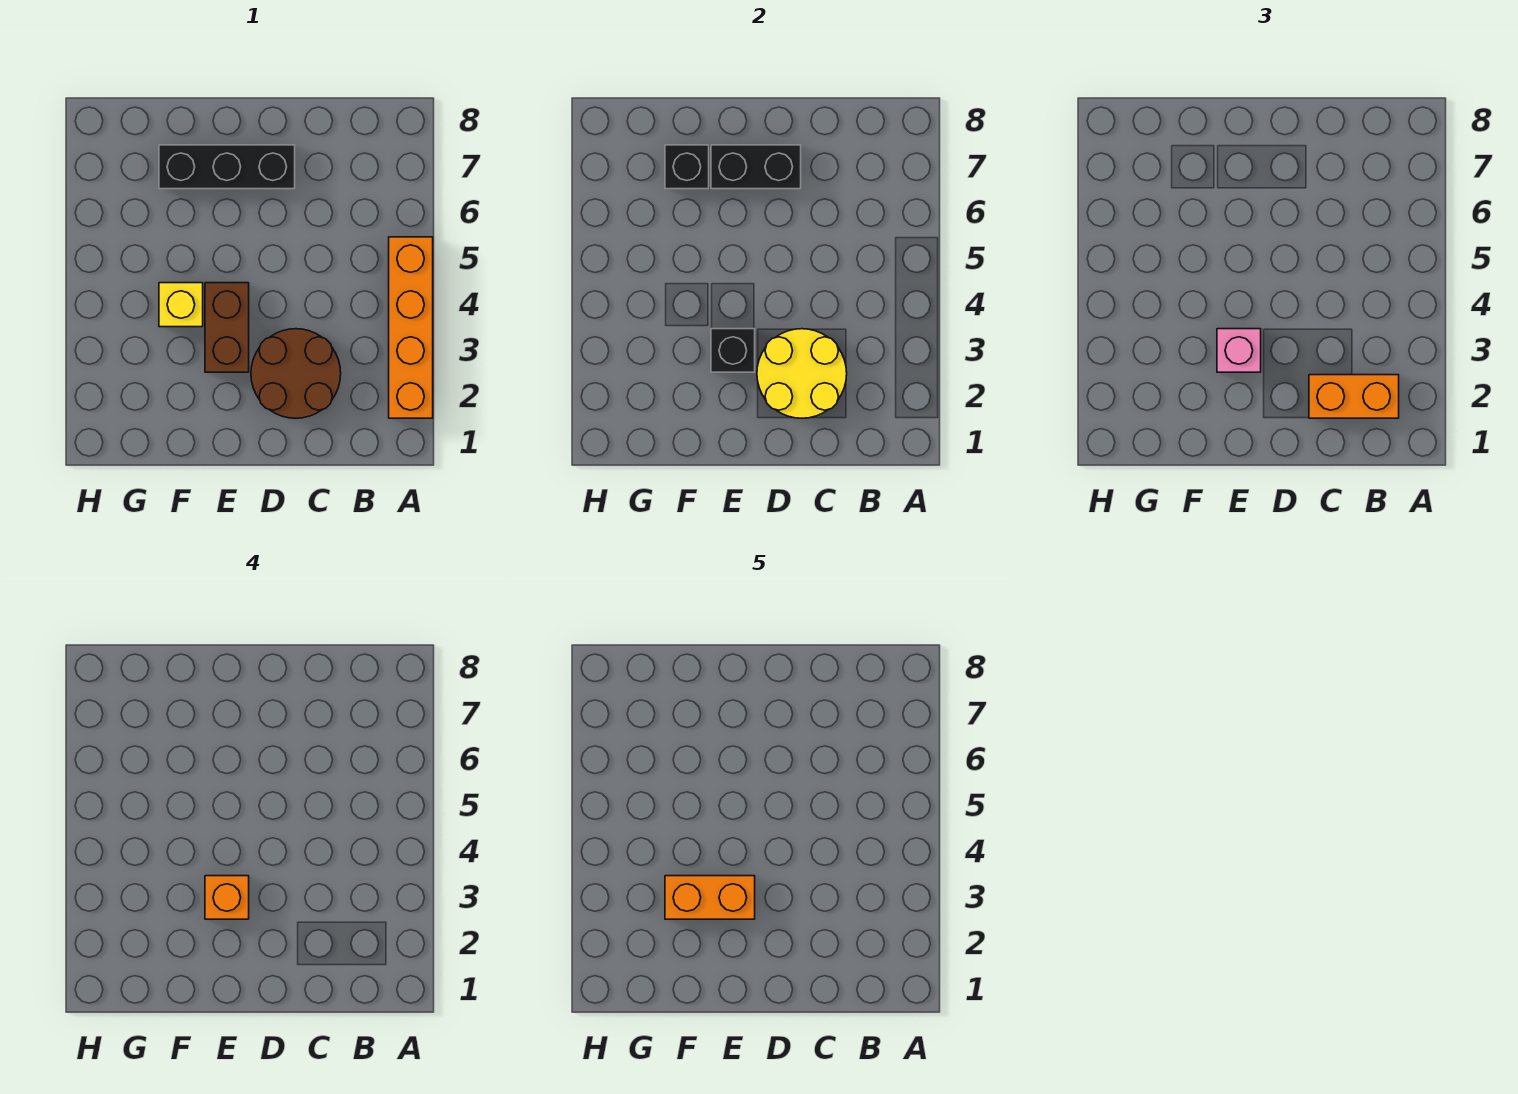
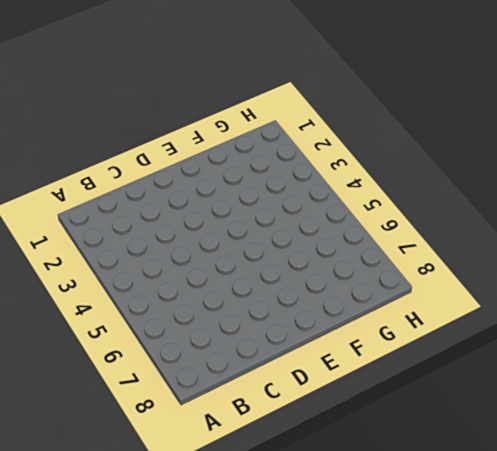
none -> orange 1x4 brick [389,237,433,418]
none -> brown 2x2 round brick [251,329,341,418]
none -> black 1x3 brick [159,145,295,189]

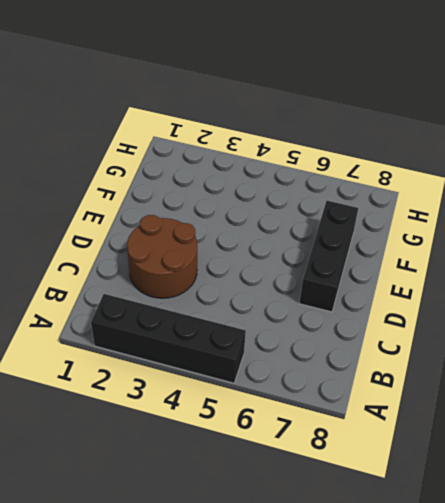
black 1x4 brick [91,294,246,383] -> orange 1x4 brick [389,237,433,418]
none -> brown 1x2 brick [205,283,249,372]
none -> yellow 1x1 brick [159,283,203,327]
none -> yellow 2x2 round brick [757,329,847,418]

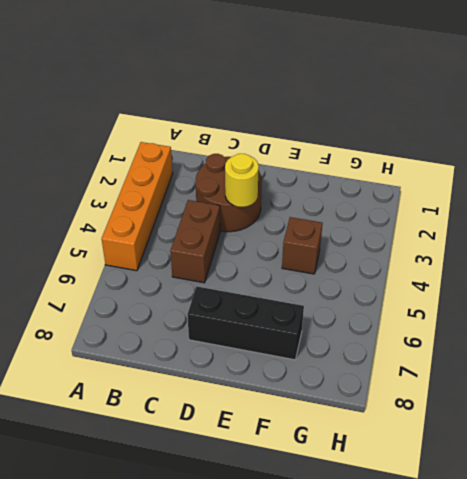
brown 1x2 brick [170,200,220,283] -> brown 1x2 brick moved to [205,283,249,372]
yellow 1x1 round brick [225,154,259,207] -> yellow 2x2 round brick [757,329,847,418]
brown 1x1 brick [282,217,323,274] -> yellow 1x1 brick [159,283,203,327]
none -> black 1x2 brick [711,145,801,189]
none -> black 1x1 brick [711,329,755,372]
none -> black 1x1 brick [665,145,709,189]

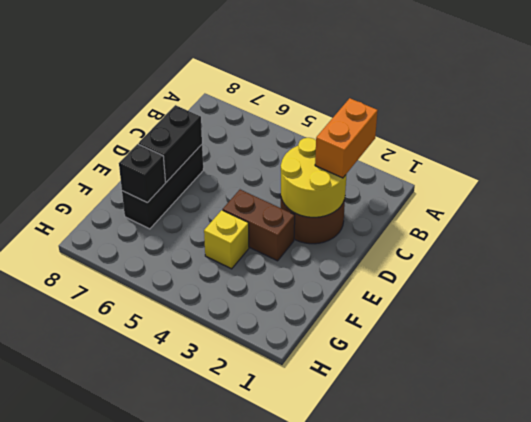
none -> orange 1x4 brick [389,237,433,418]
none -> black 1x1 brick [711,329,755,372]
none -> pink 1x1 brick [1217,329,1261,372]

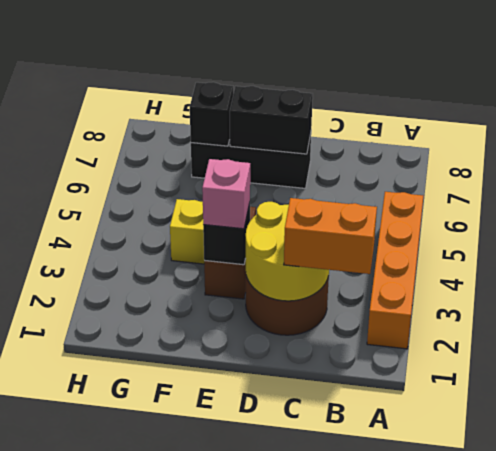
none -> orange 1x1 brick [205,876,249,919]
none -> orange 1x2 brick [665,876,755,919]

